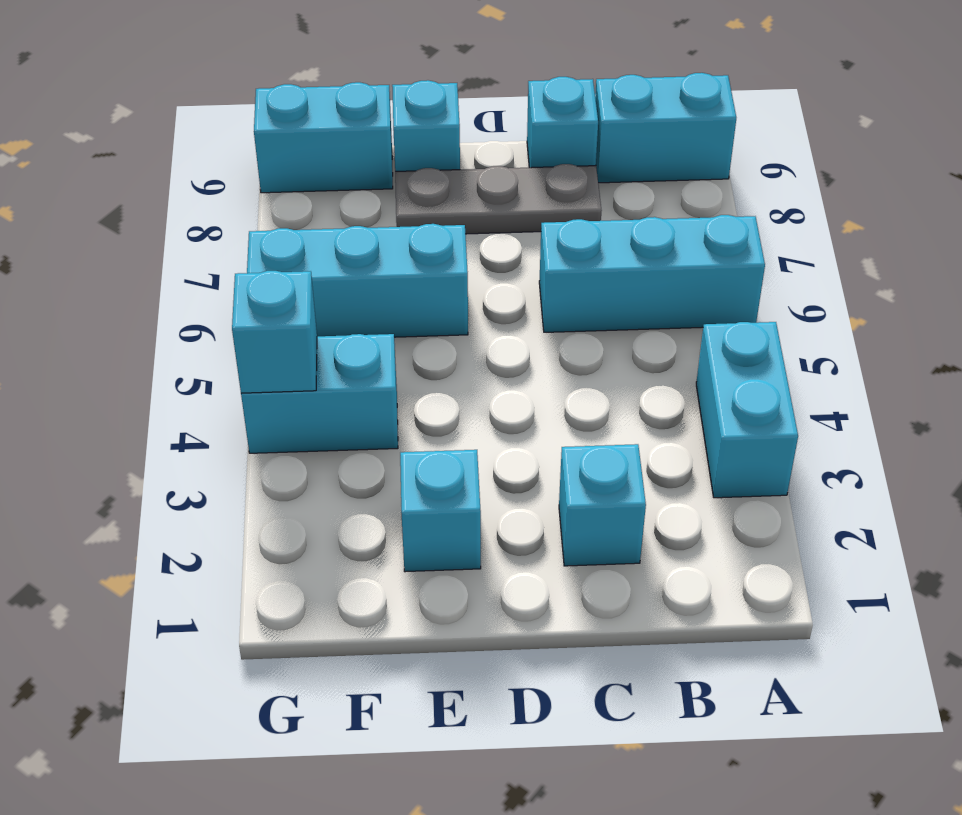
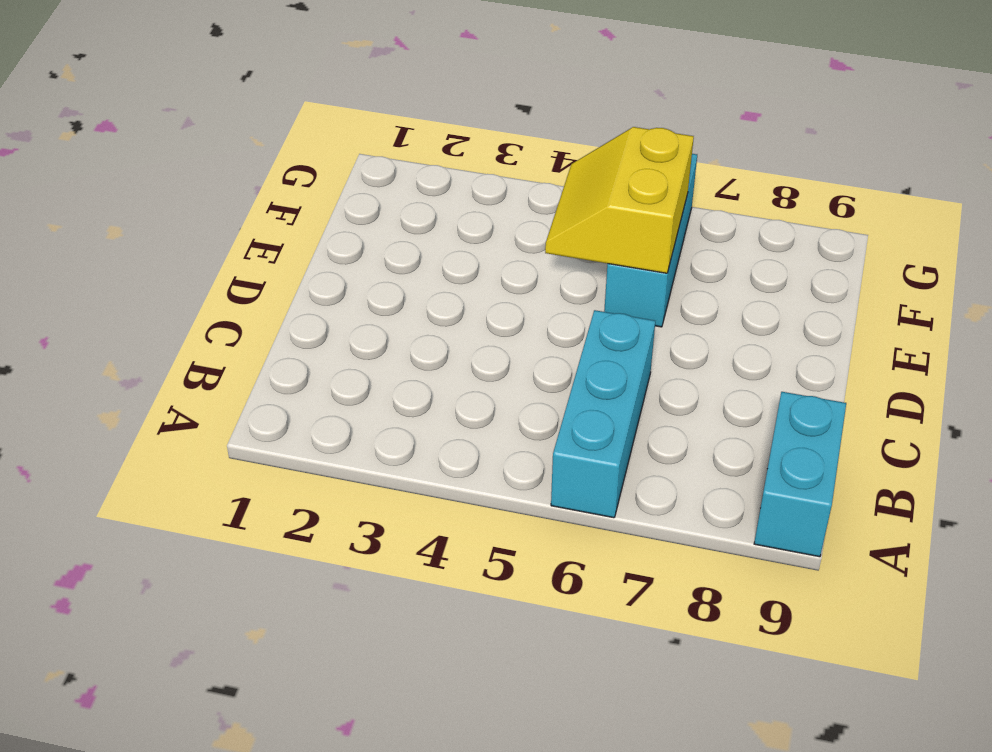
yellow 2x2 slope [545,127,694,273] -> none
none -> cyan 1x2 brick [696,322,798,498]
none -> cyan 1x1 brick [559,444,646,566]
none -> grey 1x3 plate [395,164,602,234]

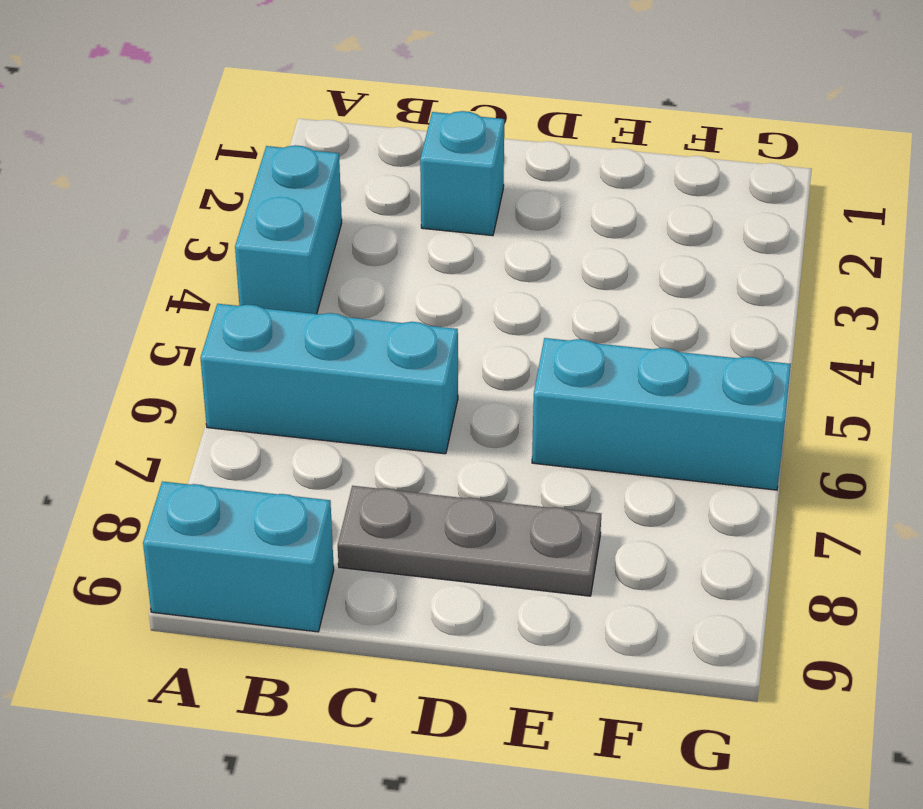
none -> cyan 1x1 brick [527,77,598,168]
none -> cyan 1x1 brick [400,450,481,572]
none -> cyan 1x1 brick [392,80,460,171]

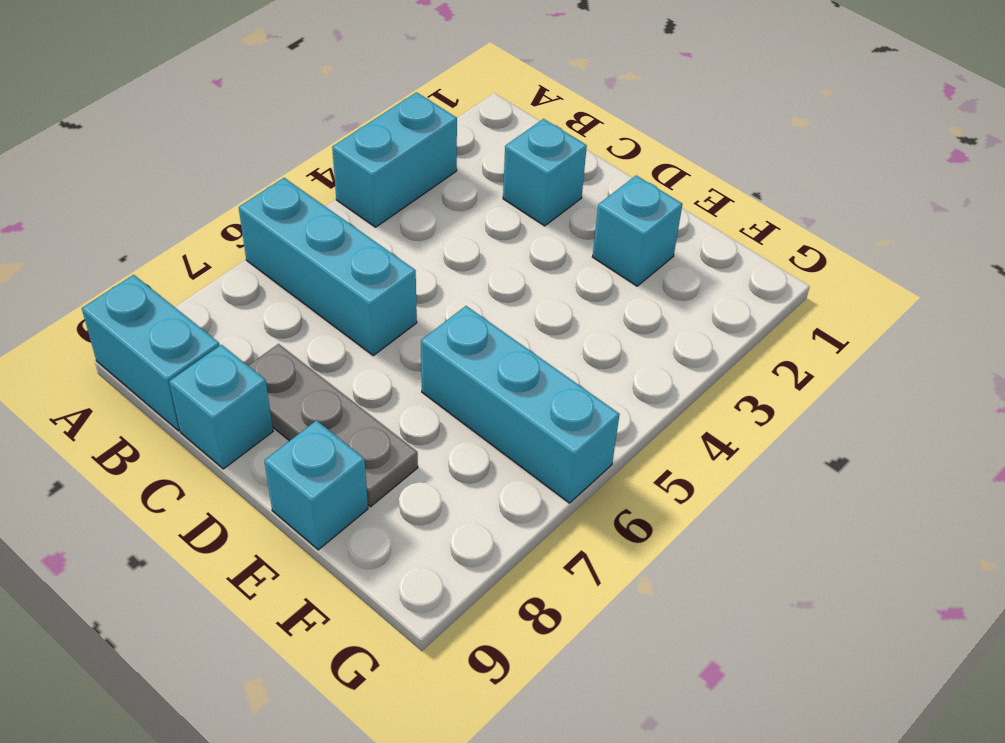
none -> cyan 1x2 brick [241,334,398,453]
none -> cyan 1x2 brick [254,82,393,193]
none -> cyan 1x1 brick [232,271,317,393]

